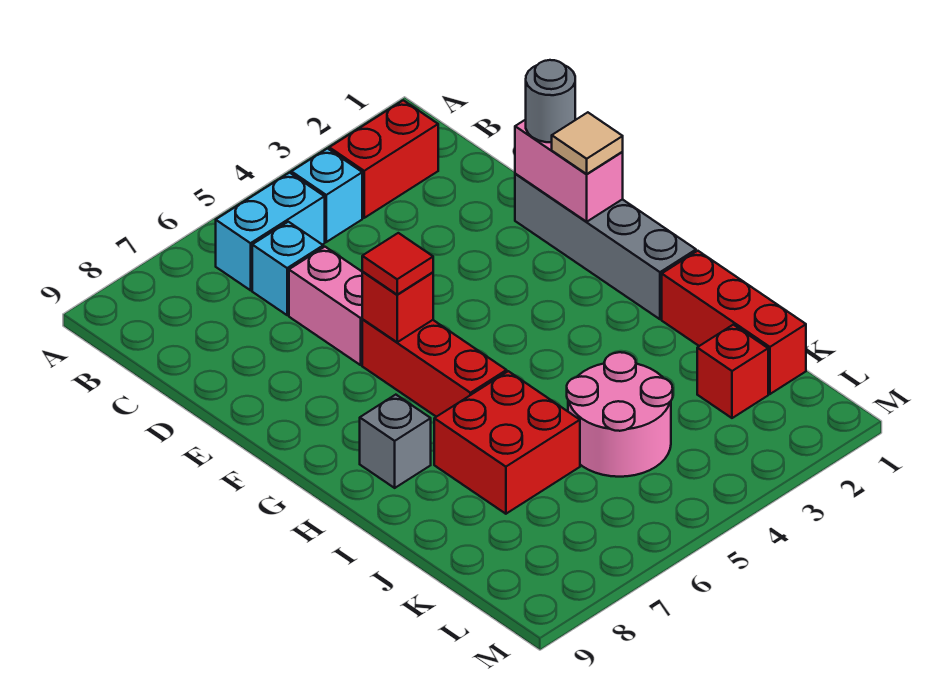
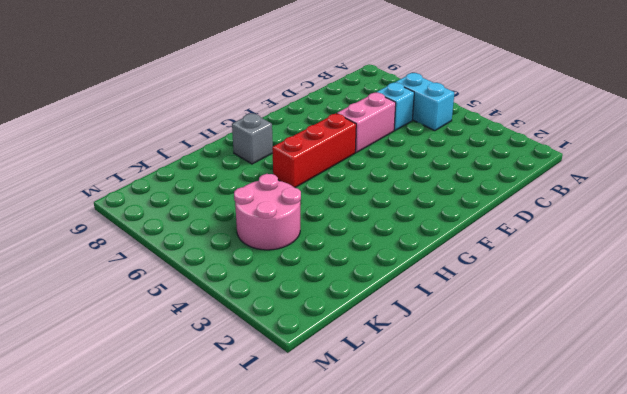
none -> red 1x2 brick [329,100,438,218]
none -> cyan 1x1 brick [291,149,362,242]
none -> grey 1x4 brick [515,174,696,319]

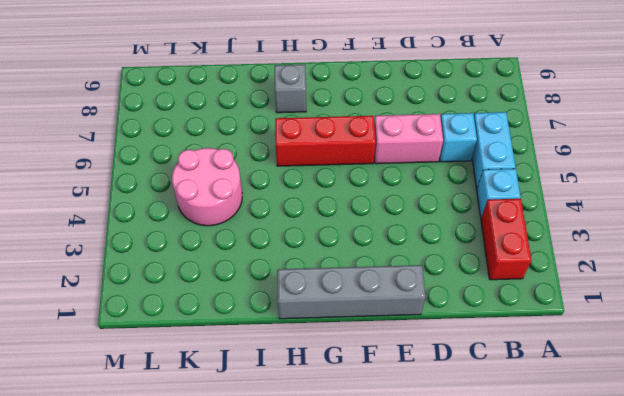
none -> red 1x3 brick [662,251,806,394]
none -> red 2x2 brick [434,371,580,514]
none -> red 1x1 brick [697,325,768,418]

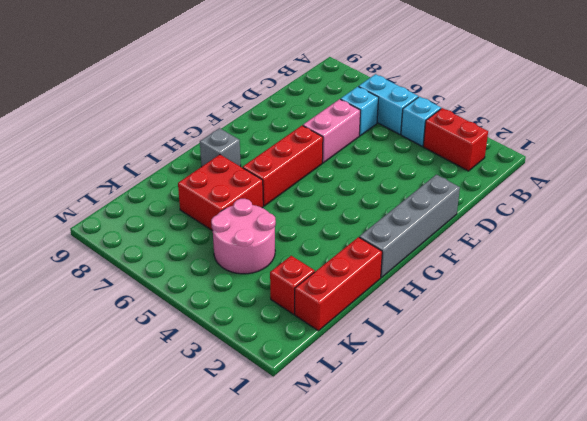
none -> pink 1x2 brick [515,120,623,222]
none -> red 1x1 brick [362,272,433,342]
none -> grey 1x1 round brick [526,60,575,142]

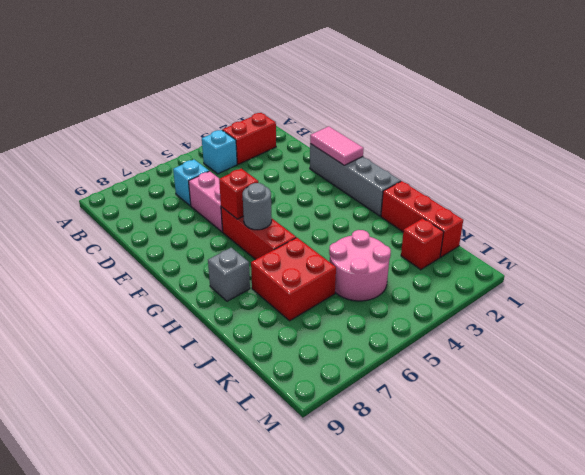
pink 1x2 tile [310,126,363,165] -> pink 1x2 brick [515,120,623,222]
grey 1x1 round brick [243,183,272,230] -> grey 1x1 round brick moved to [526,60,575,142]
none -> cyan 1x2 brick [216,173,325,290]
none -> tan 1x1 tile [552,112,623,174]
none -> red 1x1 tile [362,233,433,295]

